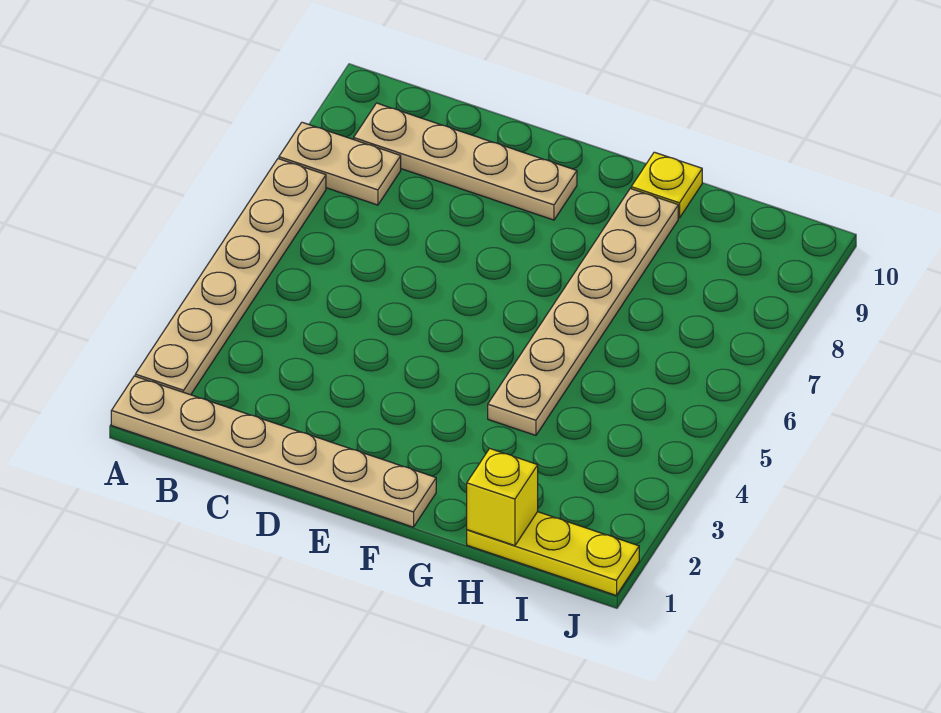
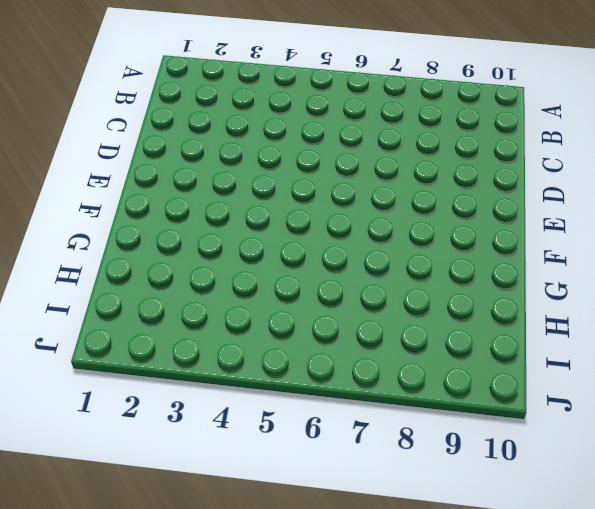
none -> tan 1x6 plate [111,376,436,527]
none -> tan 1x6 plate [135,159,326,395]

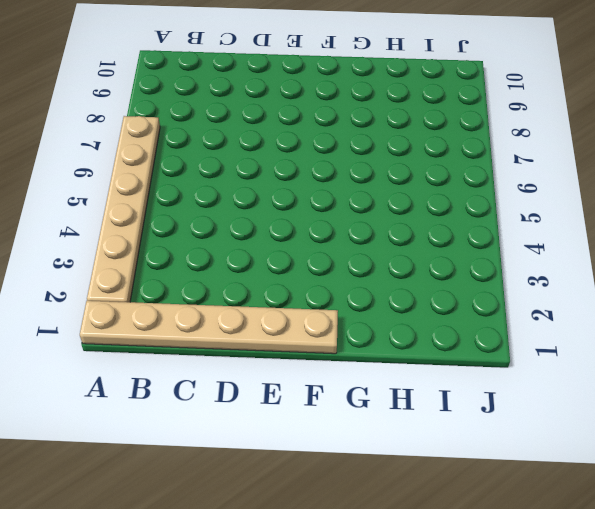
none -> tan 1x2 plate [279,122,401,205]
none -> tan 1x4 plate [354,103,577,220]

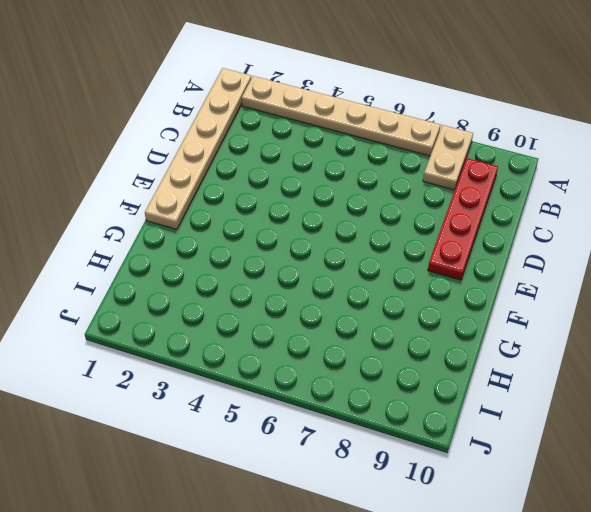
red 1x4 plate [428,158,498,280] -> tan 1x4 plate [354,103,577,220]
none -> tan 1x6 plate [488,189,678,435]
none -> yellow 1x1 plate [631,152,702,218]

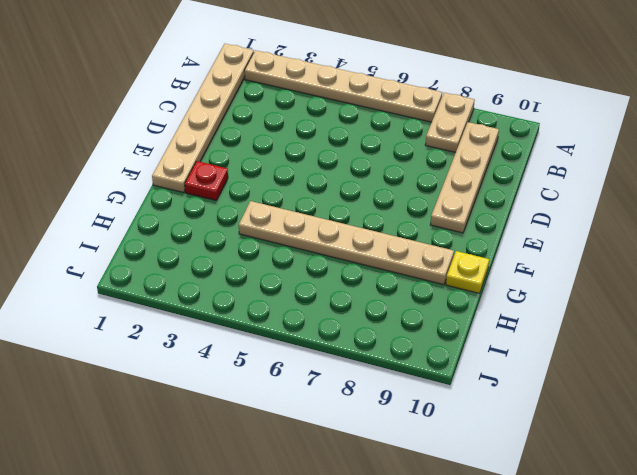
red 1x1 plate [185,161,228,200] -> none
none -> yellow 1x3 plate [467,512,639,596]
none -> yellow 1x1 brick [467,448,538,546]

